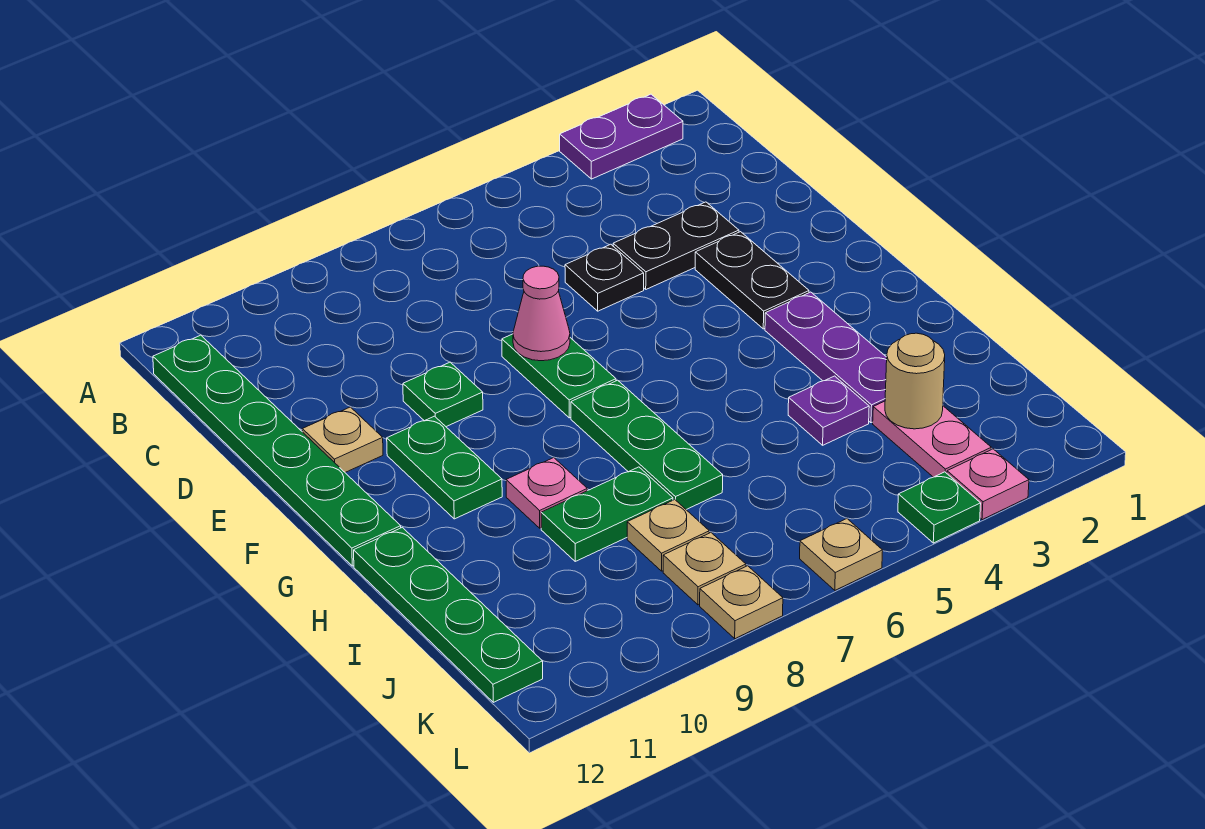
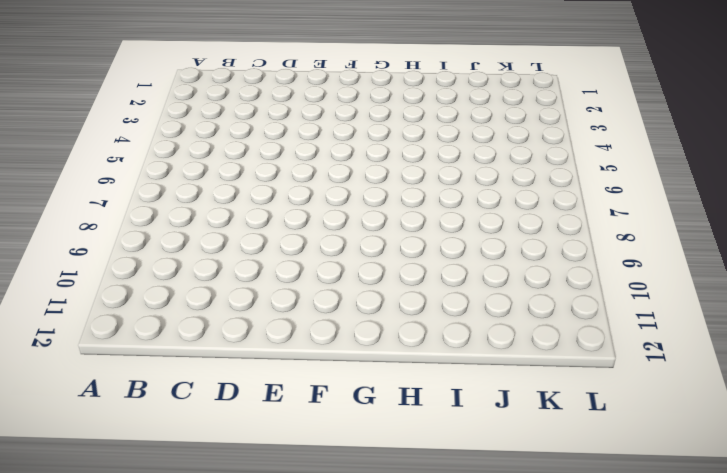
none -> purple 1x2 plate [560,94,683,179]
none -> green 1x6 plate [153,335,401,566]
none -> black 1x2 plate [613,202,739,289]

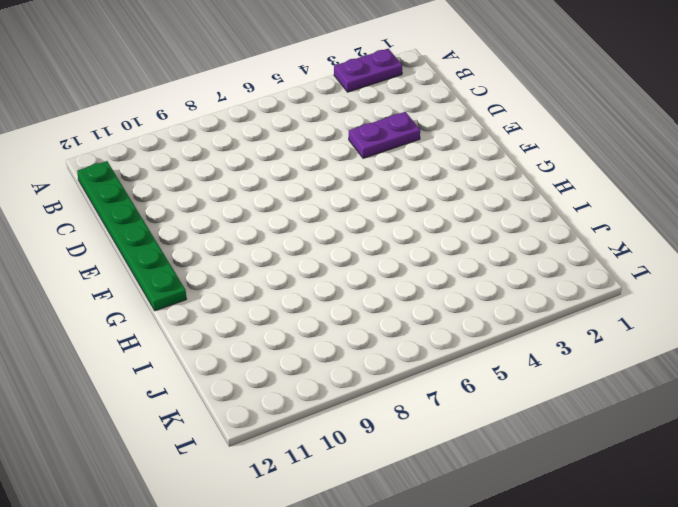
purple 1x2 plate [349,112,420,158] -> black 1x2 plate [613,202,739,289]
none -> black 1x1 plate [565,244,644,311]
none -> black 1x2 plate [695,232,809,329]
none -> green 1x2 plate [502,334,616,418]

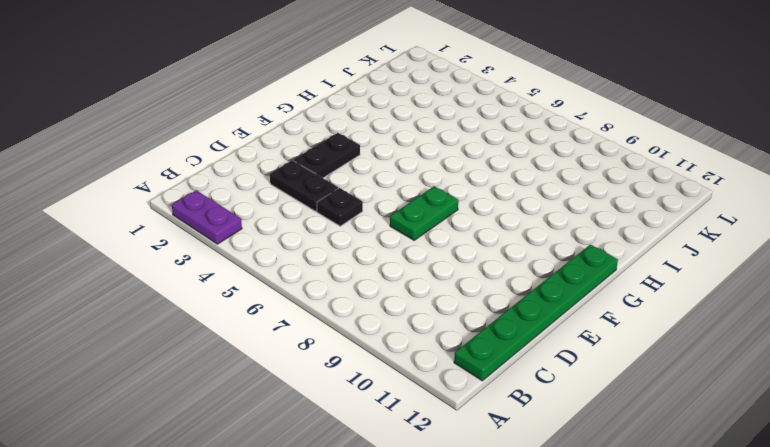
none -> green 1x1 plate [403,362,483,427]
none -> tan 1x1 plate [302,407,383,472]
none -> green 1x2 plate [387,416,502,519]

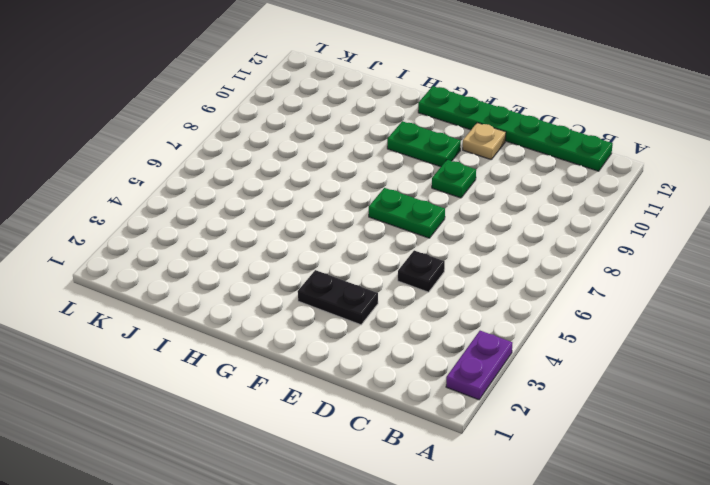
none -> black 1x2 plate [613,202,739,289]
none -> purple 1x3 plate [765,292,887,423]
none -> green 1x3 plate [571,380,723,510]

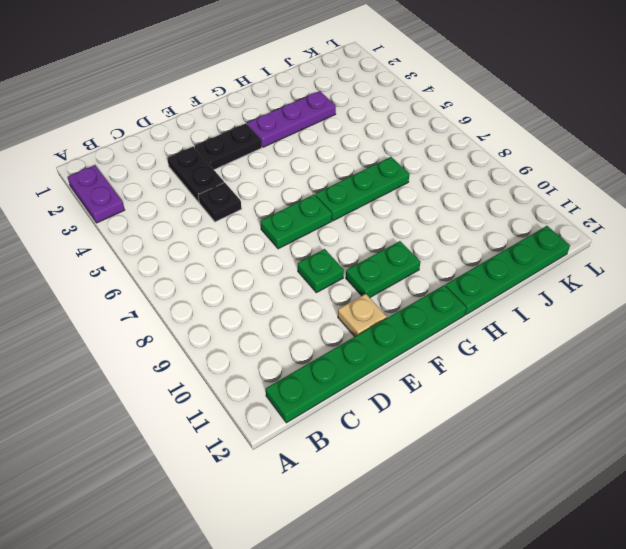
none -> pink 1x1 plate [506,458,587,528]
none -> purple 1x1 plate [788,376,869,445]
none -> green 1x2 plate [541,467,673,561]

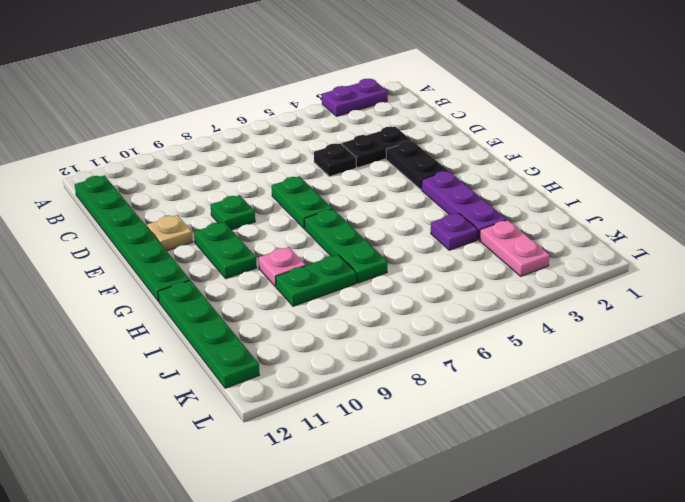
none -> tan 1x1 plate [627,500,709,571]
none -> tan 1x1 plate [663,533,746,605]
none -> pink 1x1 plate [947,449,1029,520]

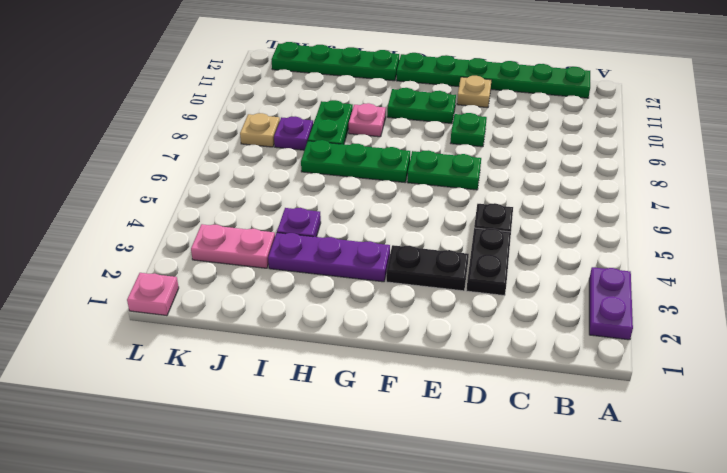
purple 1x1 plate [274,116,313,150] -> tan 1x1 plate [627,500,709,571]
pink 1x1 plate [127,273,179,316] -> pink 1x1 plate moved to [947,449,1029,520]
none -> green 1x1 plate [898,472,981,543]
none -> tan 1x1 plate [800,519,883,590]
none -> tan 1x1 plate [700,566,783,639]

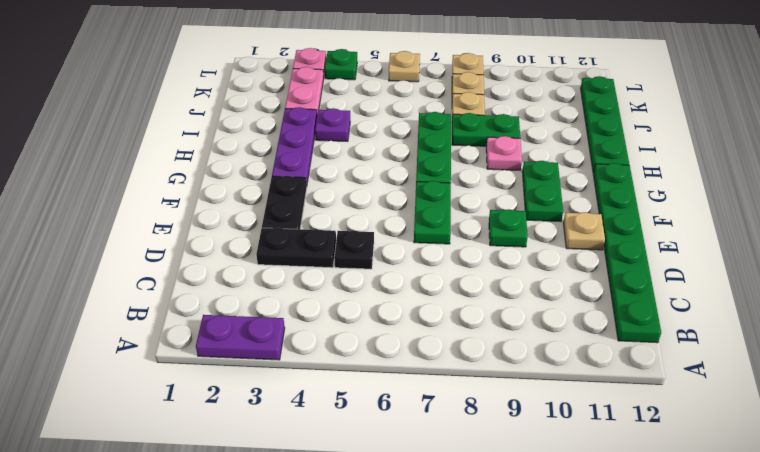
none -> pink 1x1 cone [513,266,570,361]
none -> tan 1x1 round brick [885,333,945,429]

